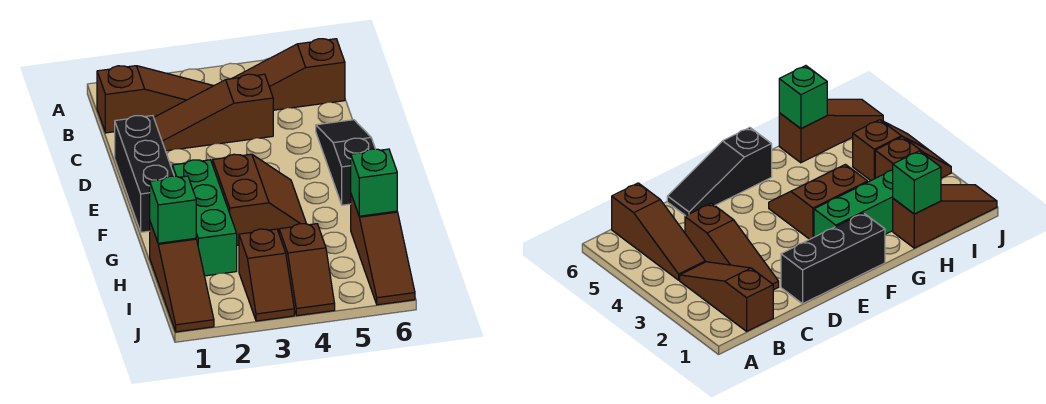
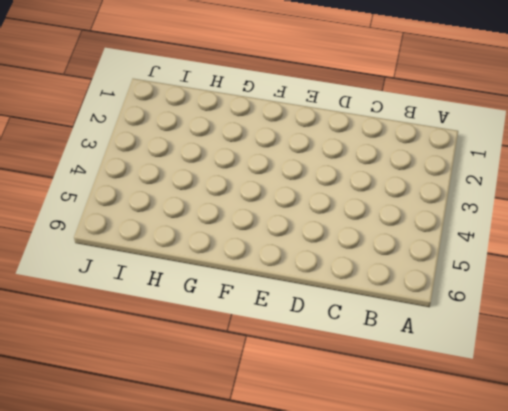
none -> brown 1x3 slope [97,66,213,133]
none -> brown 1x3 slope [232,39,345,110]
none -> brown 1x3 slope [154,74,273,151]

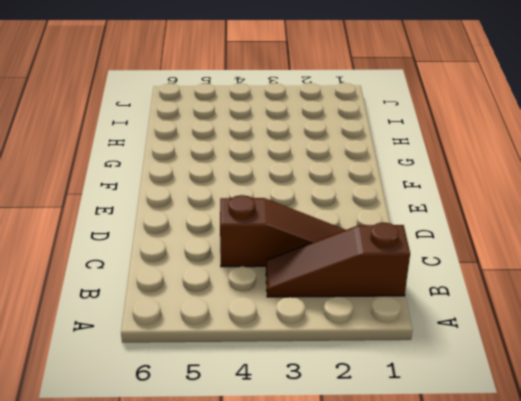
none -> brown 1x3 slope [232,39,345,110]
none -> black 1x3 brick [115,116,174,232]
none -> black 1x3 slope [316,120,375,205]

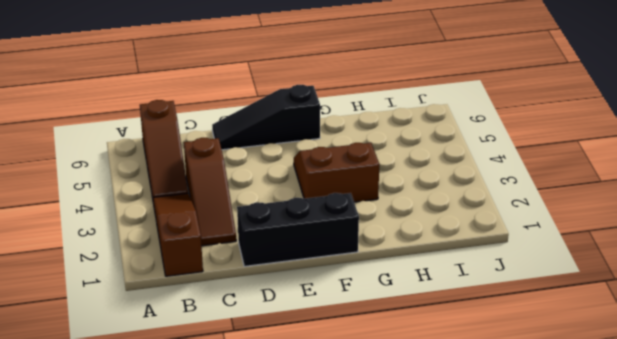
none -> green 1x3 brick [172,160,237,276]
none -> brown 1x3 slope [150,222,214,332]
none -> brown 1x3 slope [351,195,415,305]

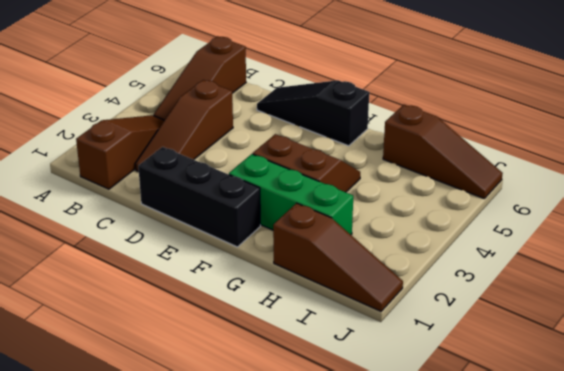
none -> brown 1x2 slope [239,229,294,321]
none -> brown 1x2 slope [279,224,335,316]
none -> green 1x1 brick [150,176,196,243]

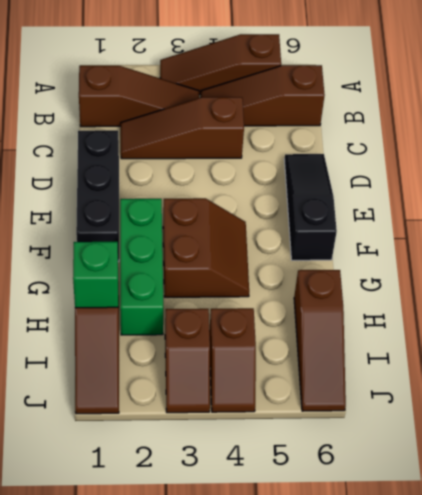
brown 1x3 slope [160,34,281,95] -> none
none -> green 1x1 brick [351,149,397,216]

